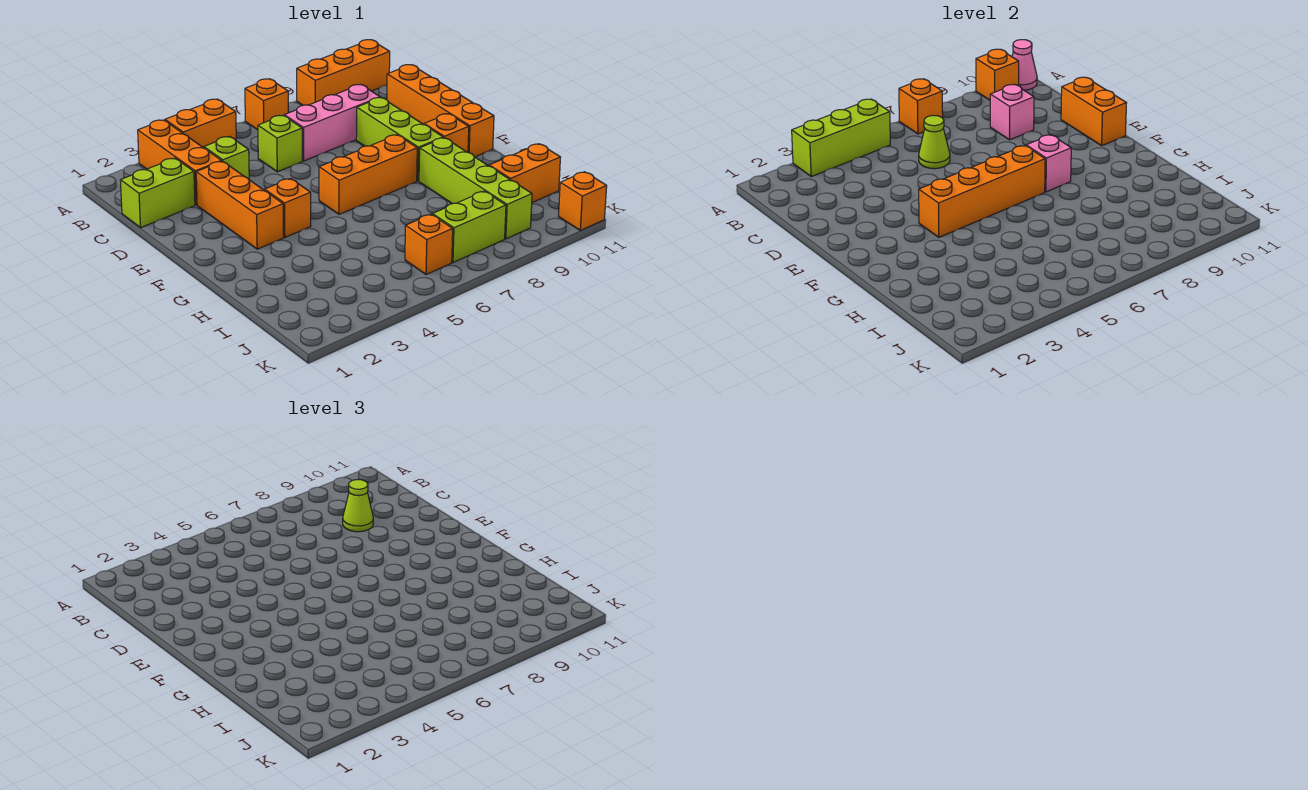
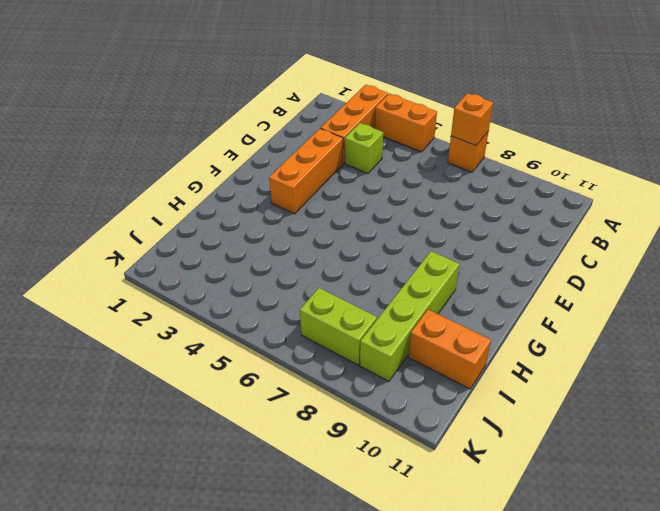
none -> orange 1x3 brick [297,40,390,105]
none -> lime 1x2 brick [120,158,195,228]
none -> lime 1x1 brick [258,116,302,172]

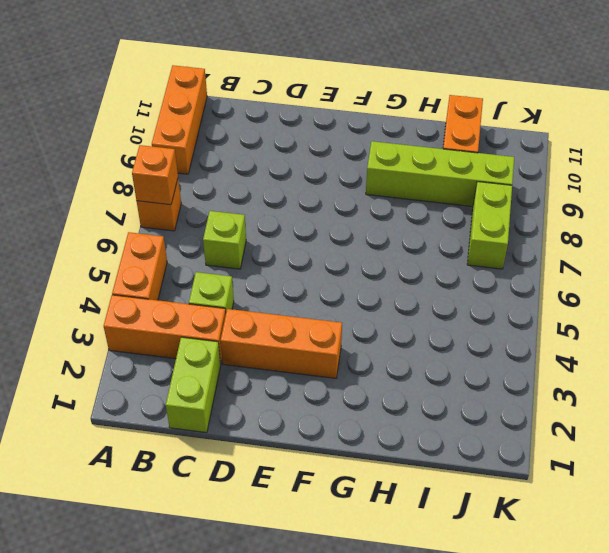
none -> pink 1x3 brick [284,85,380,161]
none -> orange 1x4 brick [387,65,494,157]
none -> lime 1x3 brick [356,98,443,181]

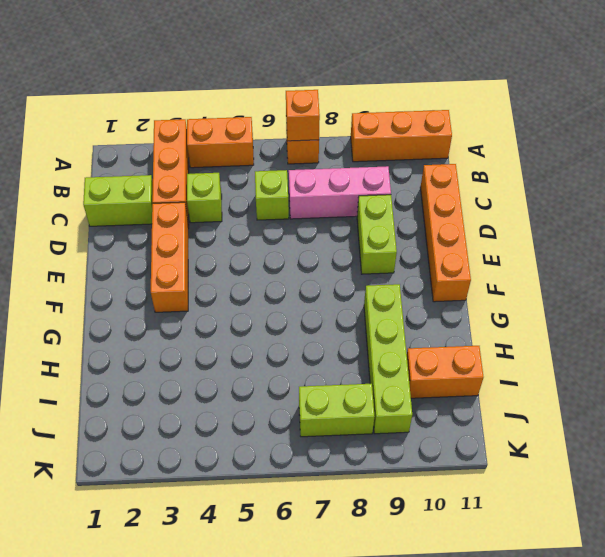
lime 1x2 brick [357,195,397,274] -> lime 1x3 brick [356,98,443,181]
none -> orange 1x1 brick [265,179,311,237]
none -> orange 1x3 brick [319,135,417,214]
none -> orange 1x1 brick [424,114,469,152]

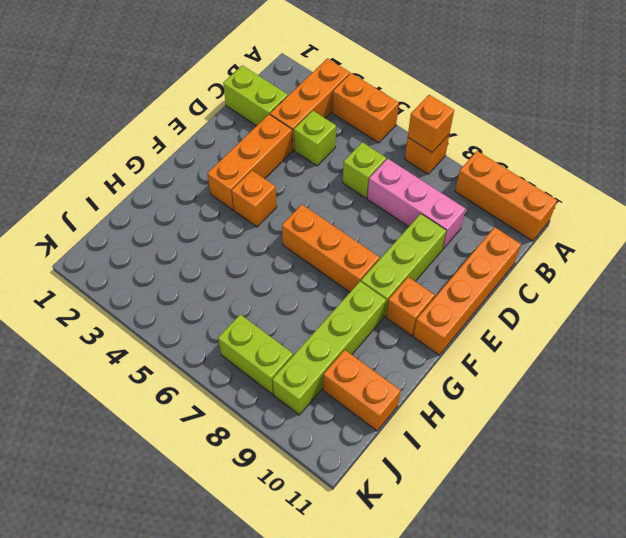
none -> orange 1x1 brick [405,214,453,275]
none -> orange 1x1 brick [559,172,607,230]
none -> lime 1x3 brick [792,99,890,177]

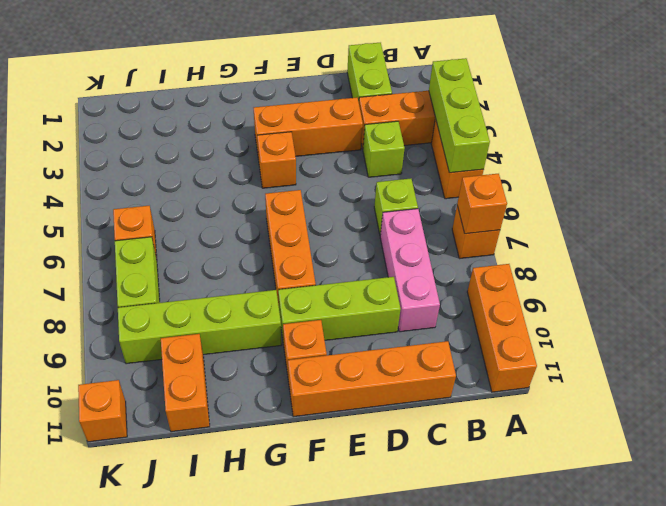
none -> orange 1x1 brick [976,49,1019,100]
none -> pink 1x1 cone [1012,40,1037,90]
none -> lime 1x1 cone [919,116,950,169]

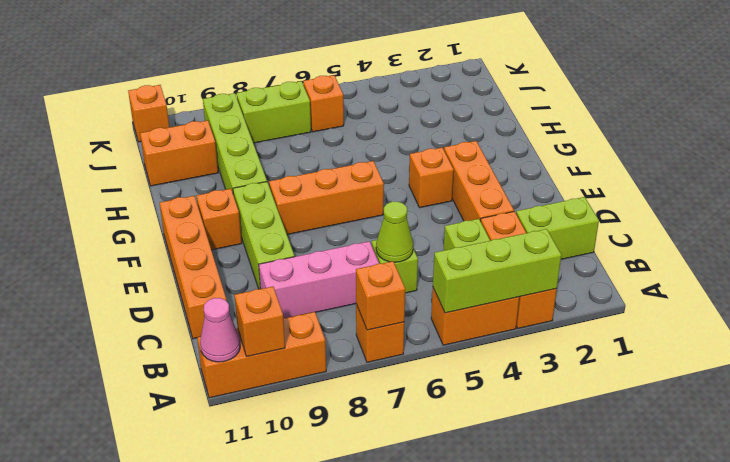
none -> pink 1x1 brick [990,85,1034,140]
none -> orange 1x2 brick [1061,77,1126,146]
none -> orange 1x4 brick [919,146,1045,237]

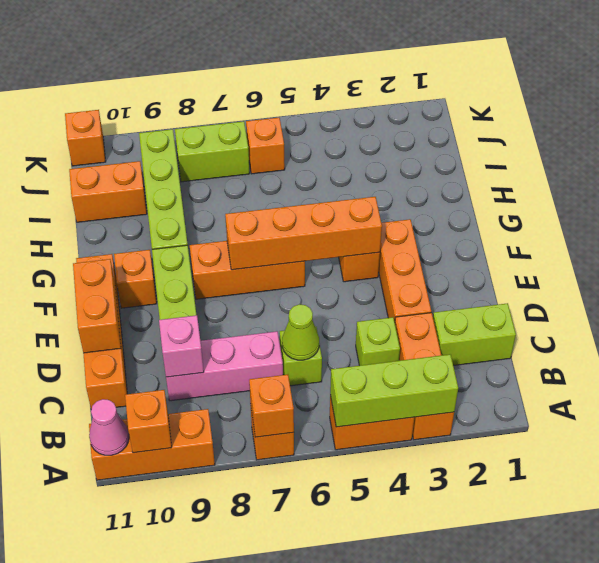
none -> pink 1x1 brick [1026,135,1071,192]
none -> lime 1x1 cone [343,480,373,532]

